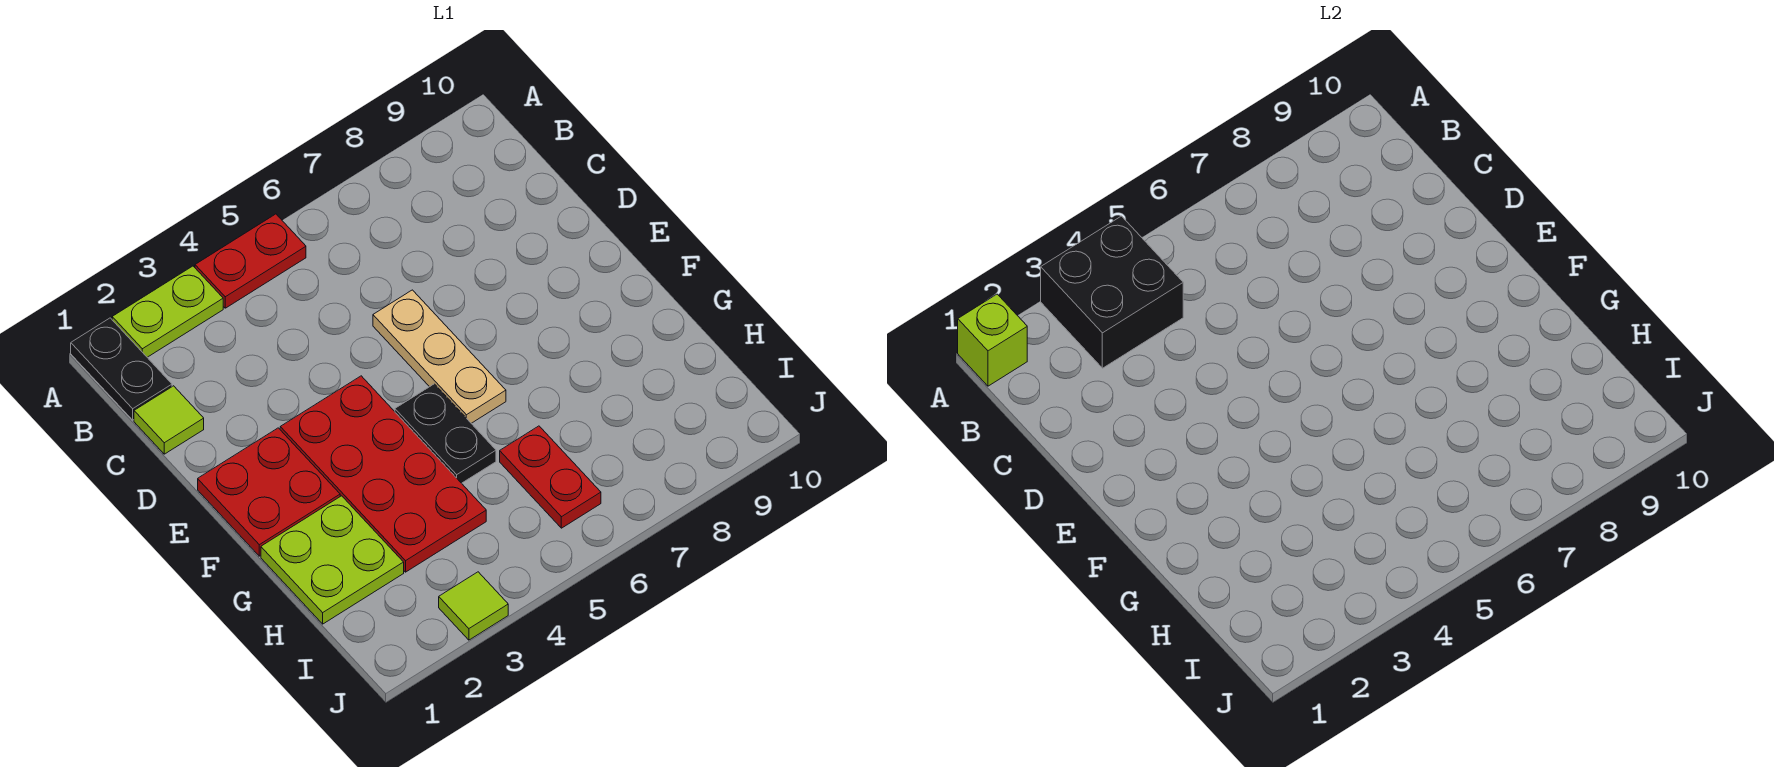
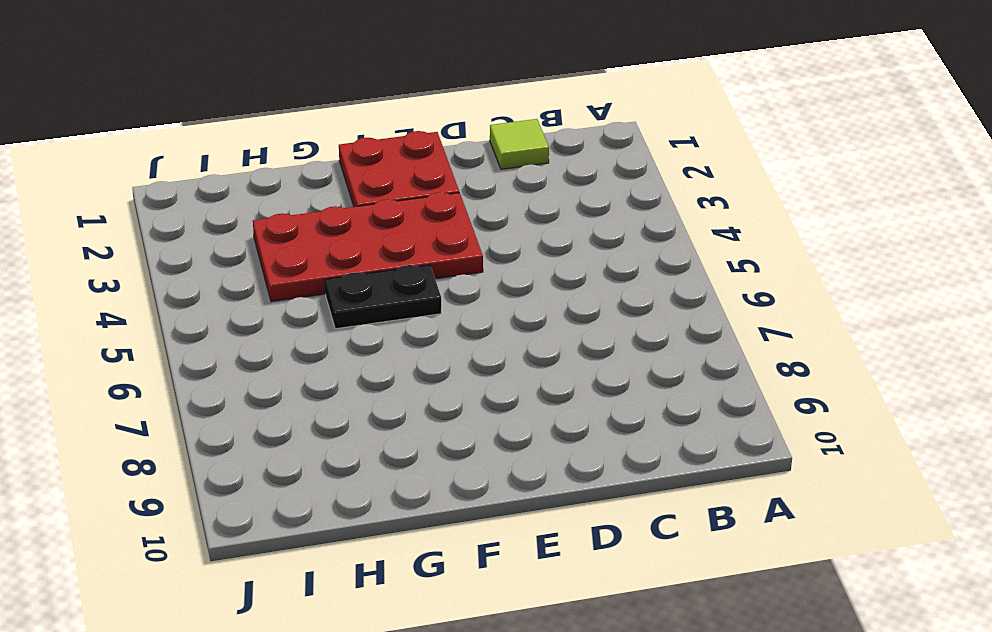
none -> black 1x2 plate [71,318,172,420]
none -> lime 1x2 plate [112,266,223,357]
none -> red 1x2 plate [195,214,306,308]

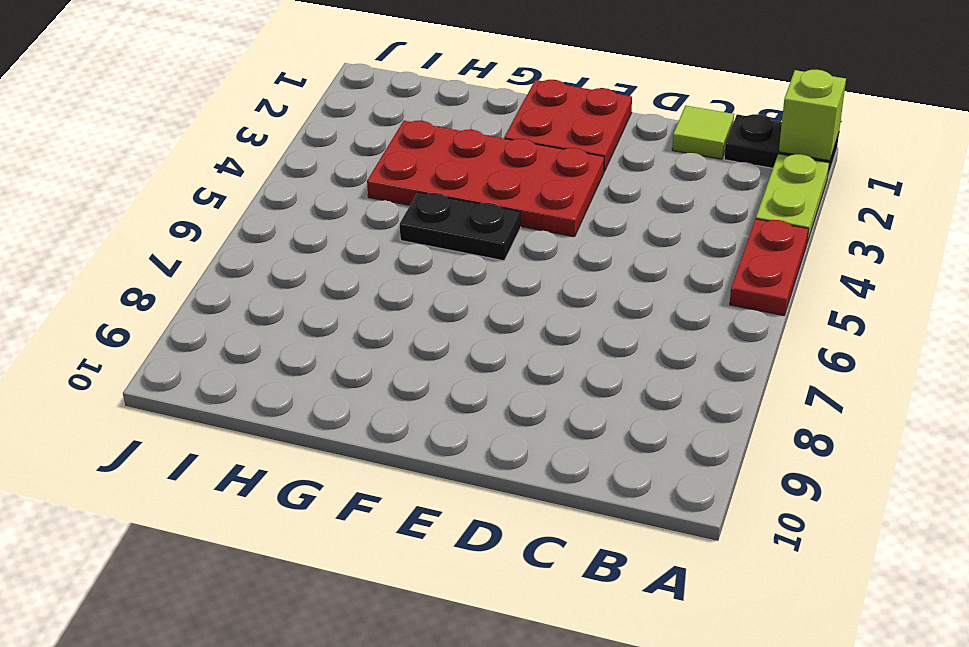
none -> tan 1x3 plate [373,290,506,423]
none -> lime 2x2 plate [261,496,404,624]
none -> red 1x2 plate [500,426,601,528]

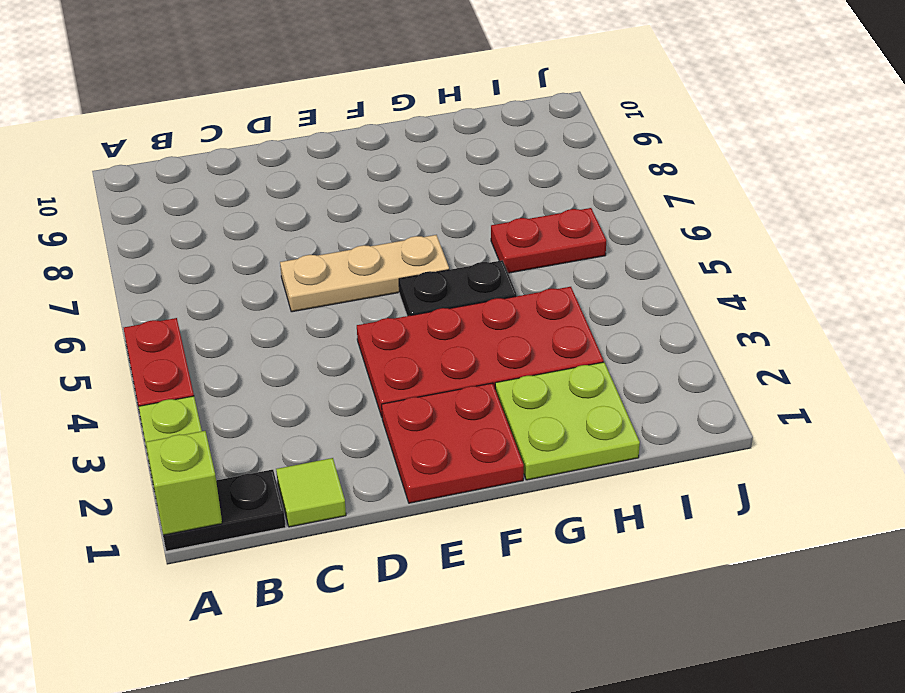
none -> lime 1x1 tile [439,572,508,640]
none -> black 2x2 brick [1041,216,1183,368]

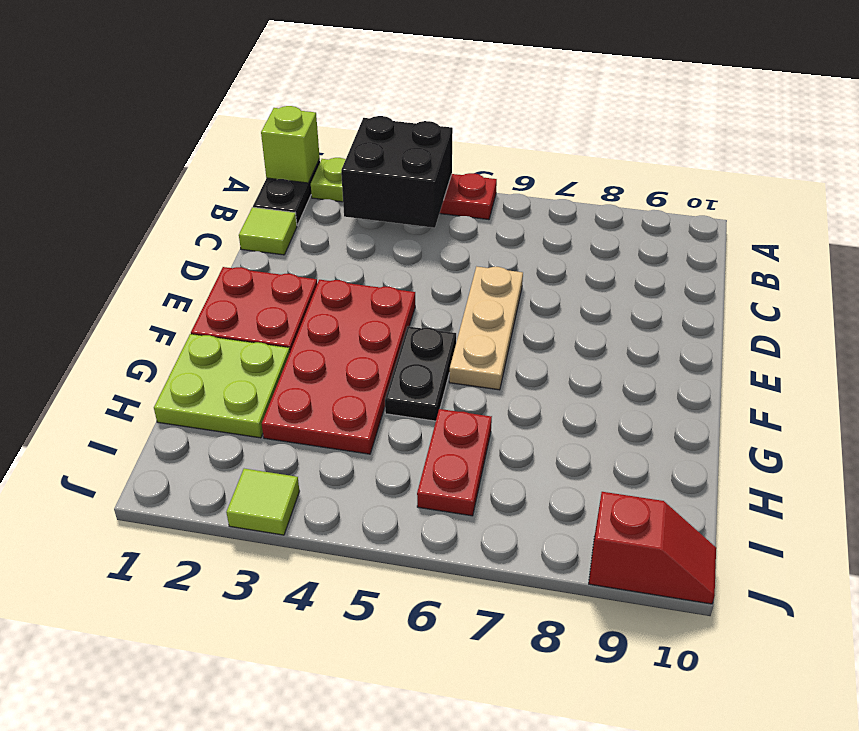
red 1x2 slope [589,492,716,604] -> none

